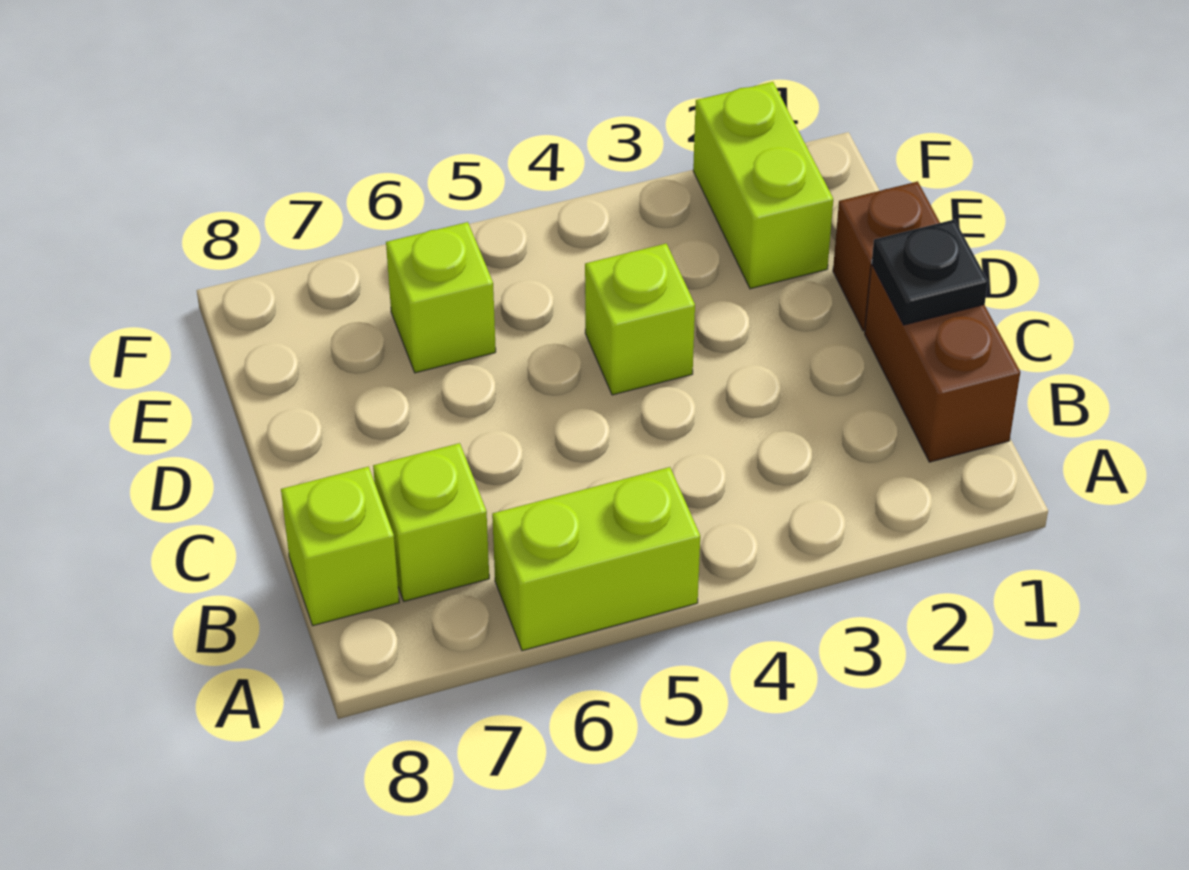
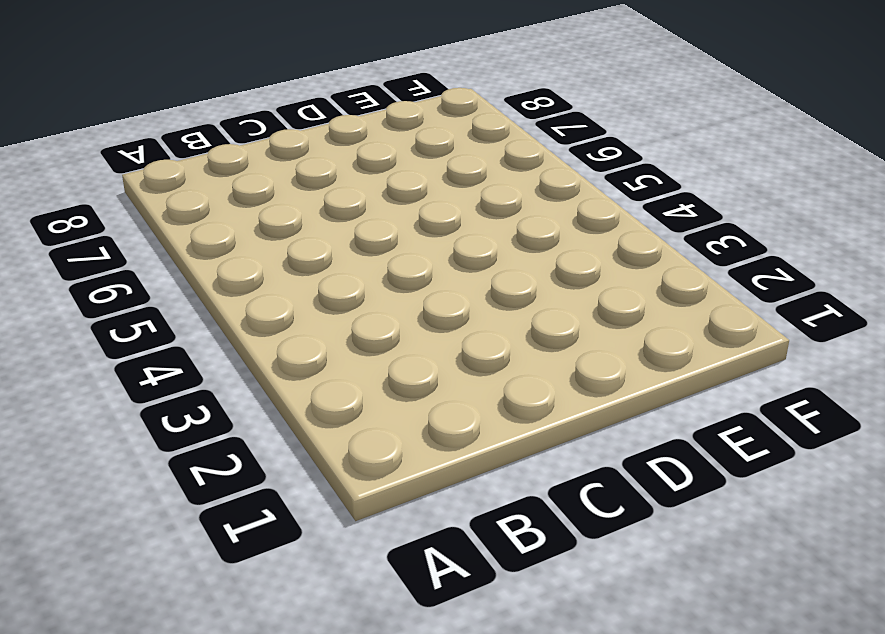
none -> lime 1x2 brick [492,467,700,651]
none -> brown 1x2 brick [865,264,1020,462]

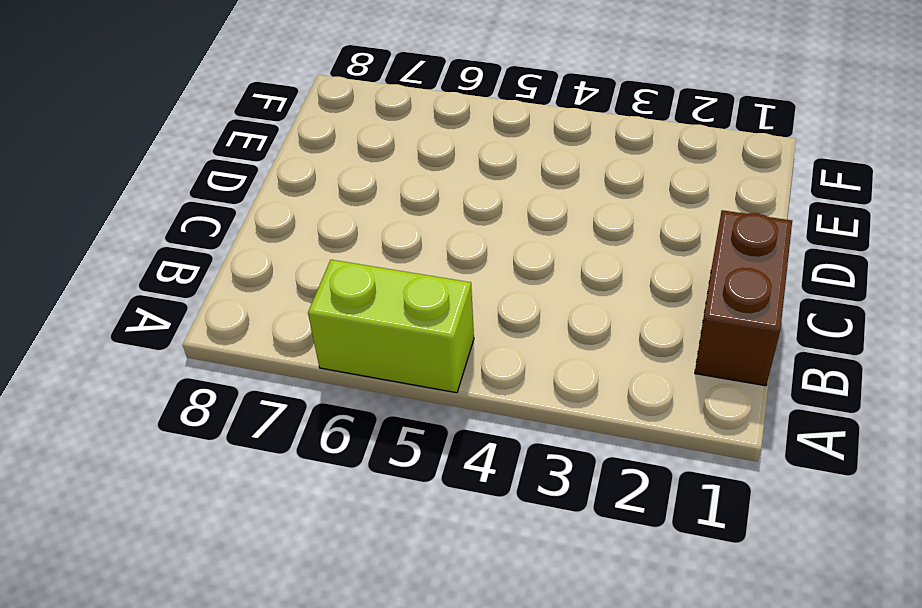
none -> lime 1x1 brick [373,443,489,601]
none -> lime 1x1 brick [281,467,399,626]

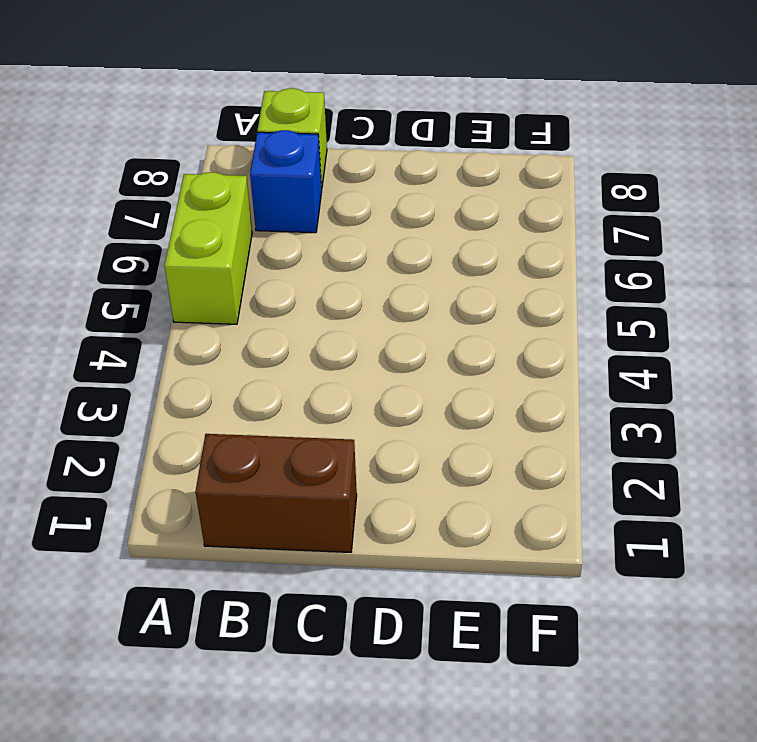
blue 1x1 brick [250,130,322,233] -> lime 1x1 brick [373,443,489,601]
none -> brown 1x1 brick [833,181,940,331]
none -> lime 1x1 brick [585,244,695,395]

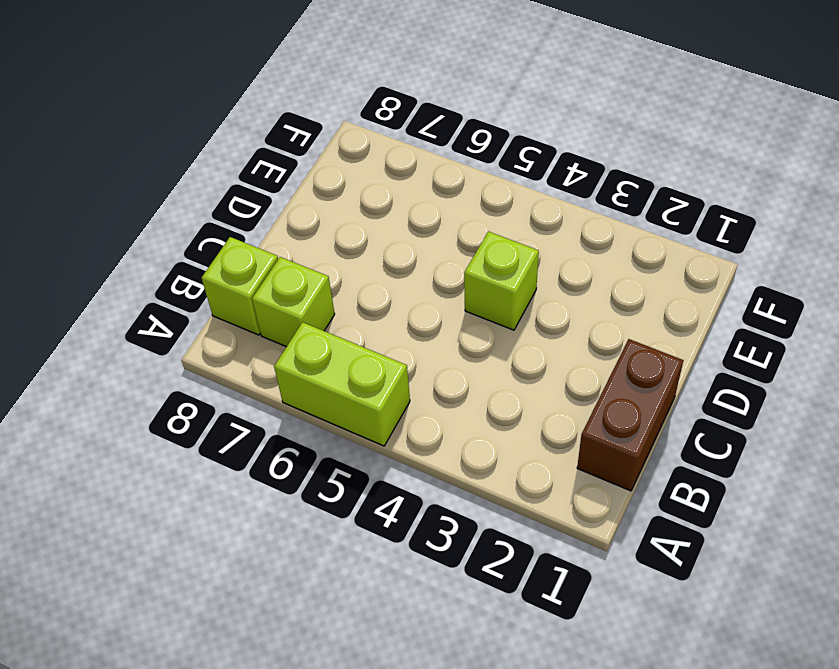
none -> brown 1x1 brick [833,181,940,331]
none -> lime 1x2 brick [693,82,833,289]

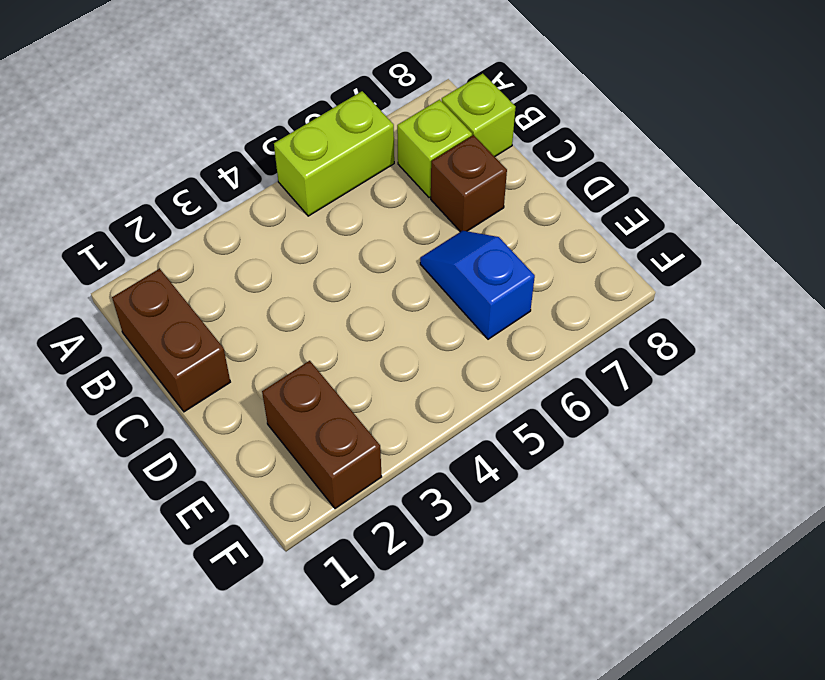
brown 1x1 brick [431,135,507,232] -> brown 1x1 brick moved to [833,181,940,331]
blue 1x2 slope [420,231,535,339] -> lime 1x1 brick [386,222,496,373]
brown 1x2 brick [262,361,382,509] -> lime 1x2 brick [693,82,833,289]
none -> lime 1x1 brick [585,244,695,395]
none -> black 1x1 plate [872,219,988,325]

